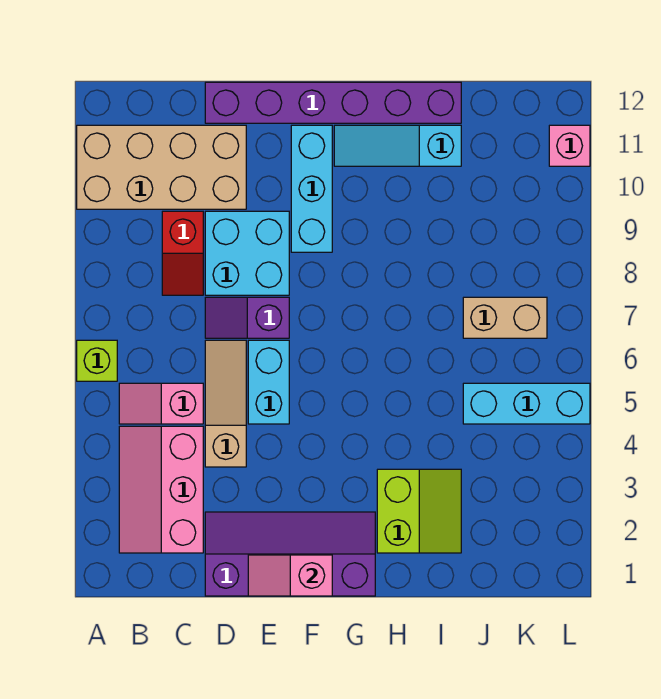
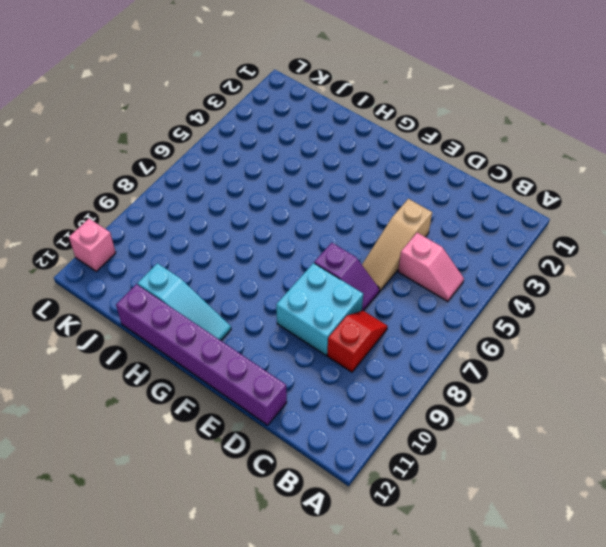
none -> lime 1x1 brick [77,340,117,381]
none -> tan 2x4 brick [77,125,246,209]
none -> pink 2x3 slope [119,426,203,553]

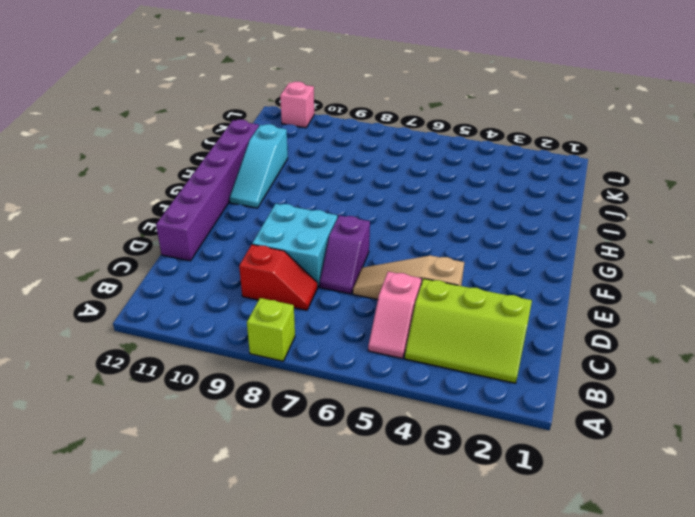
lime 1x1 brick [247,298,295,361] -> lime 1x1 brick moved to [77,340,117,381]
lime 2x3 slope [405,279,532,383] -> pink 2x3 slope [119,426,203,553]
none -> tan 2x4 brick [77,125,246,209]
none -> purple 2x4 slope [205,512,375,596]
none -> cyan 1x2 brick [248,340,289,424]

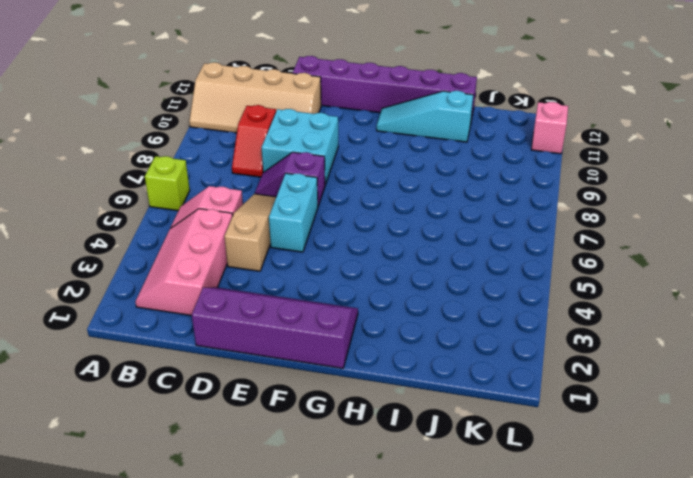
tan 2x4 slope [189,62,321,133] -> tan 2x4 brick [77,125,246,209]
none -> cyan 1x3 brick [291,125,332,252]
none -> lime 2x2 slope [377,469,461,553]
none -> cyan 1x3 brick [463,383,590,424]

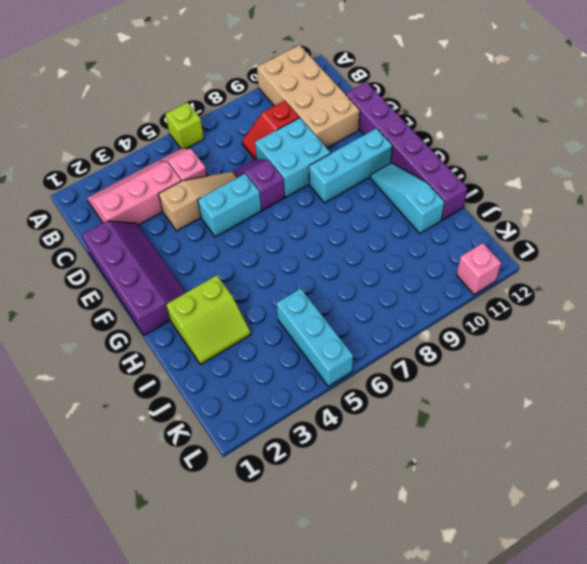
none -> tan 1x2 brick [463,297,547,338]
none -> pink 1x2 slope [248,555,332,596]

